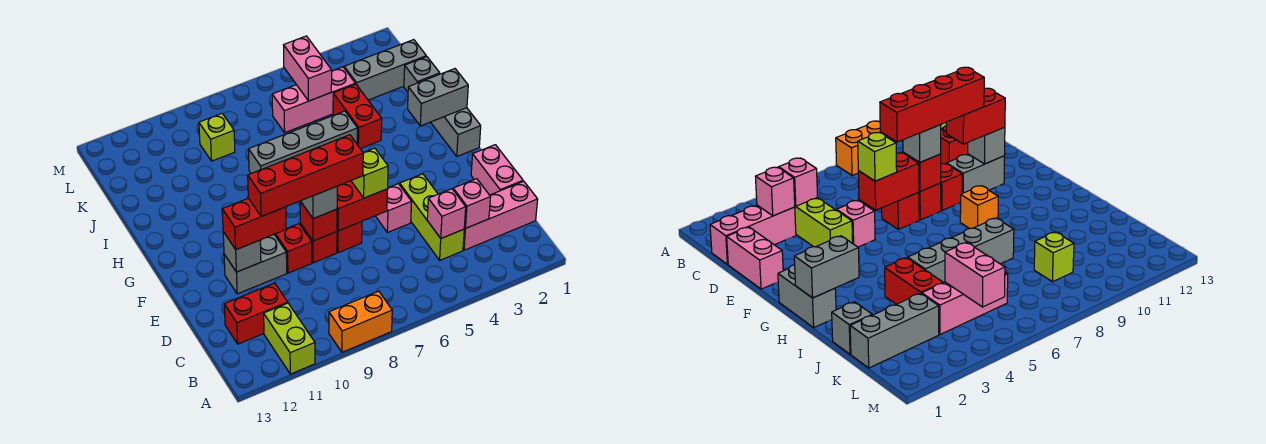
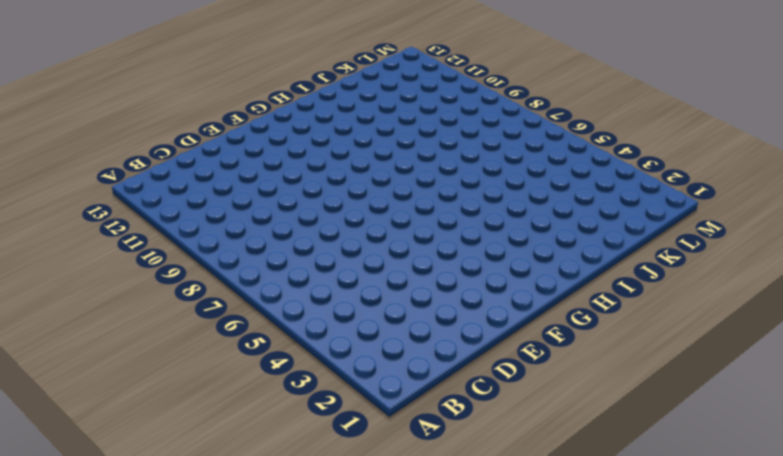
none -> orange 1x2 brick [329,291,392,352]
none -> lime 1x2 brick [264,303,315,374]
none -> pink 1x3 brick [463,181,538,250]
none -> lime 1x3 brick [400,174,464,260]

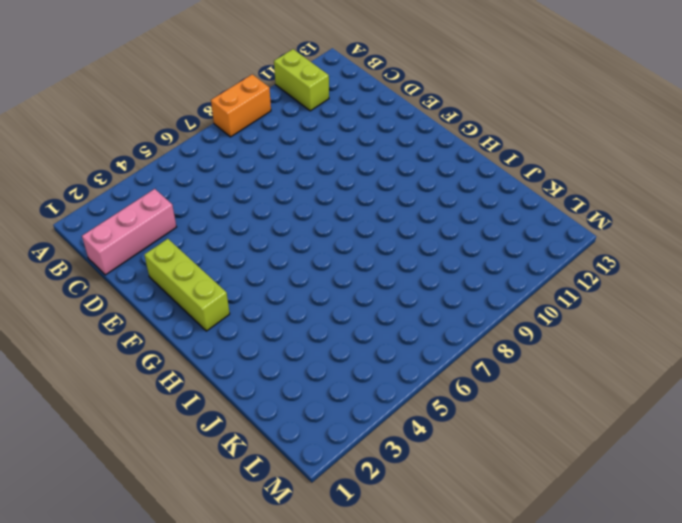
lime 1x3 brick [144,239,230,331] -> lime 1x3 brick moved to [400,174,464,260]
none -> red 1x2 brick [224,283,288,344]
none -> pink 1x2 brick [471,145,523,195]
none -> pink 1x1 brick [376,184,412,233]
none -> red 1x1 brick [337,222,362,253]

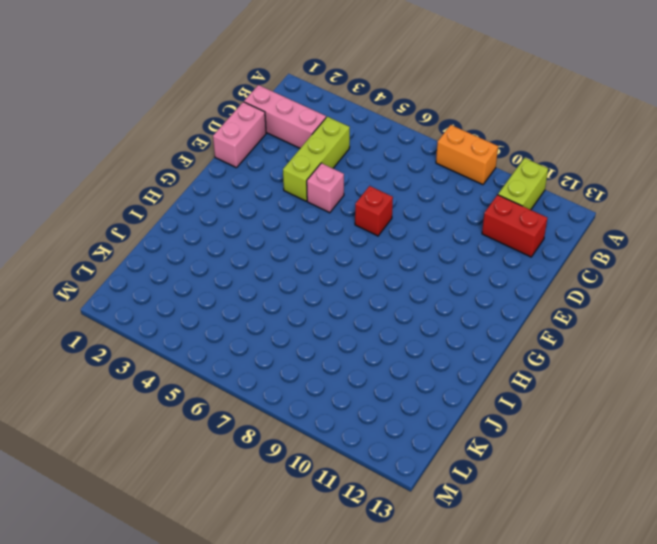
none -> red 1x1 brick [300,224,337,263]
none -> red 1x1 brick [275,224,312,273]
none -> grey 1x2 brick [224,235,287,294]
none -> grey 1x2 brick [431,108,481,156]

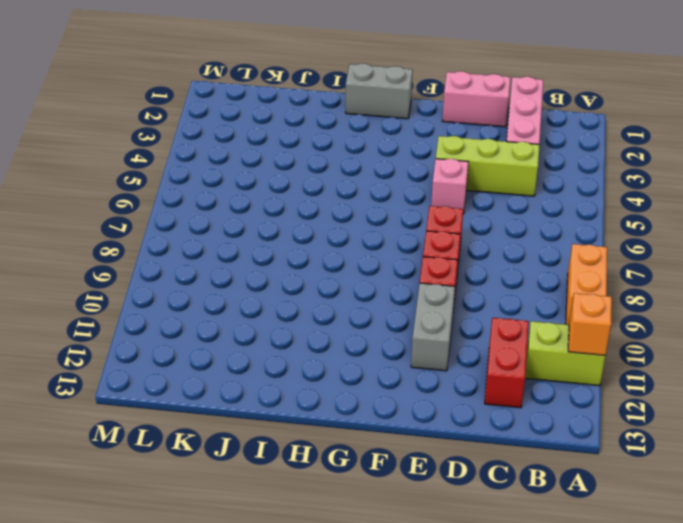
orange 1x1 brick [568,293,612,355] -> orange 1x1 brick moved to [960,186,998,229]
none -> red 1x2 brick [333,84,382,149]
none -> grey 1x4 brick [249,111,358,173]
none -> grey 1x1 brick [404,57,440,92]
none -> grey 1x3 brick [344,40,426,100]

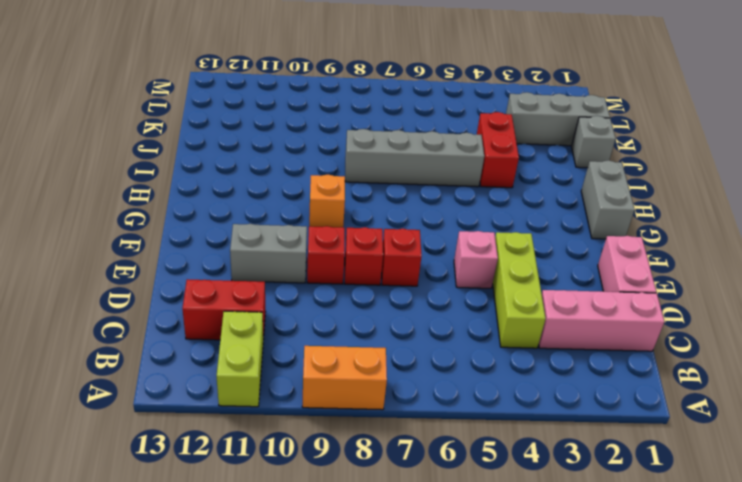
none -> pink 1x3 brick [272,67,355,132]
none -> lime 1x1 brick [199,114,235,161]
none -> pink 1x1 brick [453,179,490,228]
none -> pink 1x1 brick [427,189,466,238]

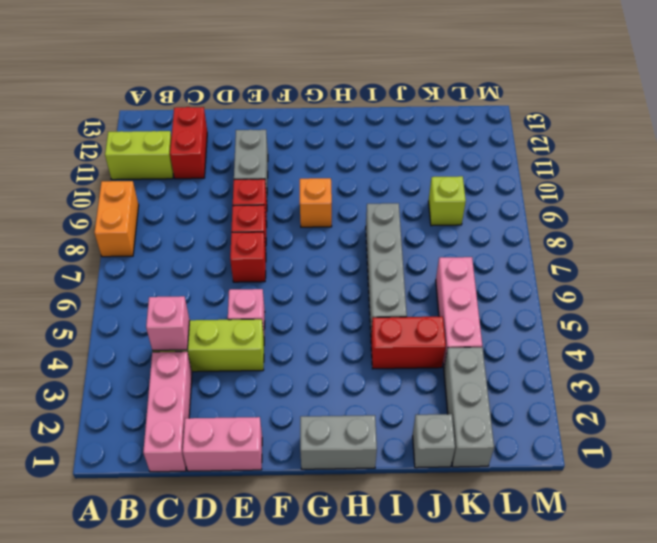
none -> pink 1x1 brick [453,179,490,228]
none -> red 1x2 brick [337,181,388,231]
none -> red 1x1 brick [300,201,337,241]
none -> grey 1x1 brick [223,232,261,272]

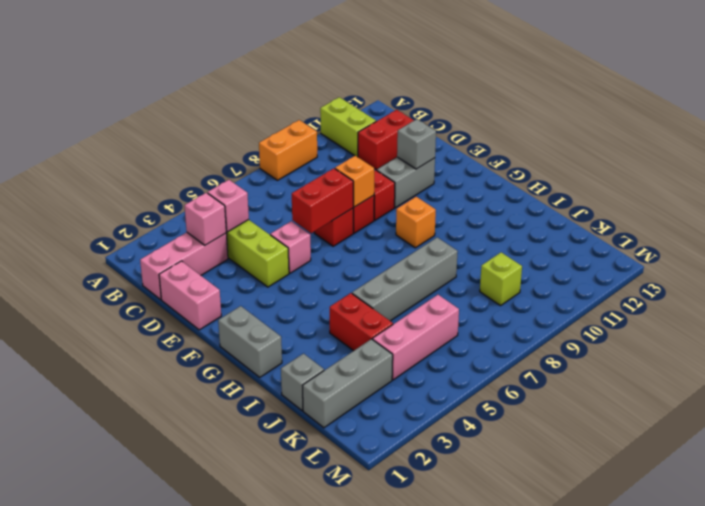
orange 1x1 brick [335,156,374,207] -> red 1x1 brick [300,201,337,241]
none -> grey 1x2 brick [408,69,468,126]
none -> pink 1x2 brick [284,36,332,101]
none -> lime 1x1 brick [351,148,388,198]
none -> grey 1x1 brick [301,187,337,219]

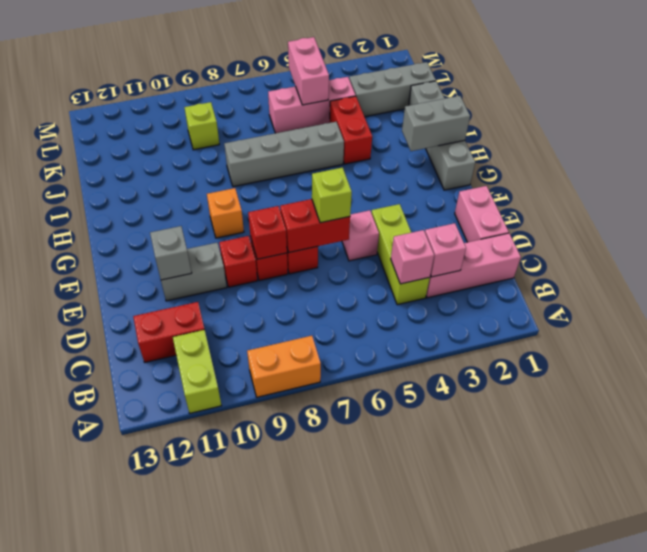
none -> grey 1x1 brick [301,187,337,219]
none -> red 1x2 brick [222,198,286,250]
none -> red 1x4 brick [248,135,363,217]

